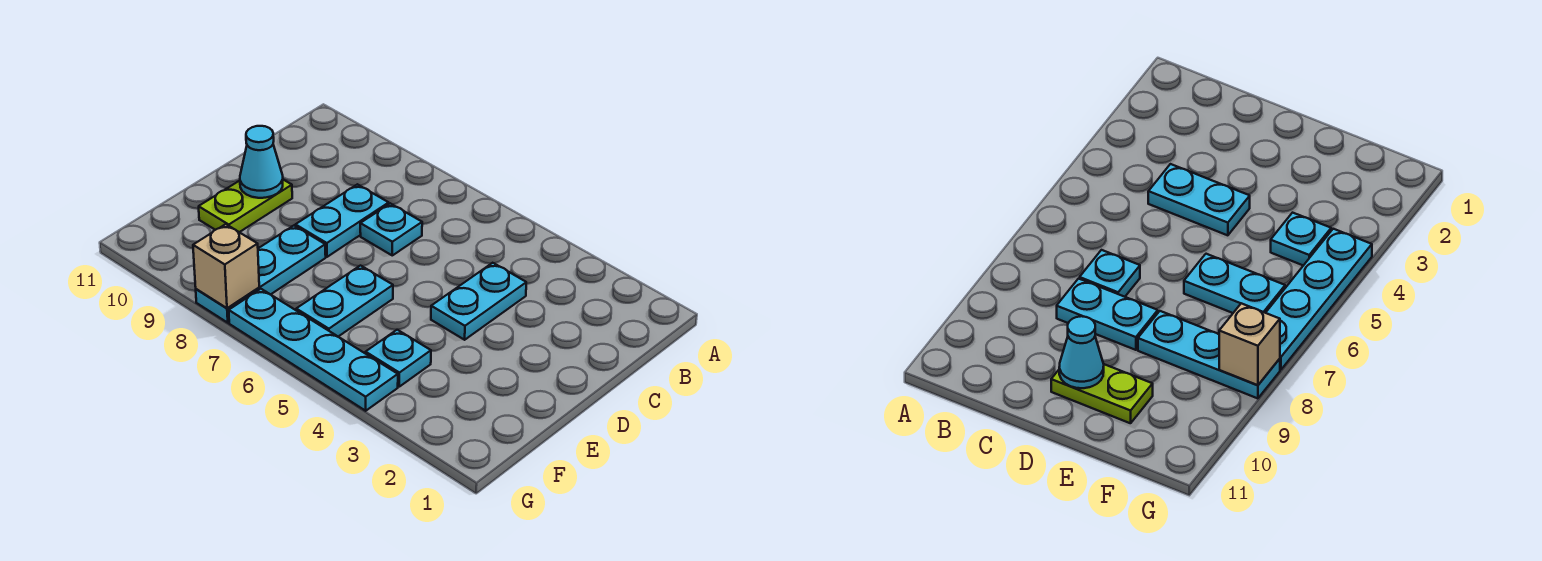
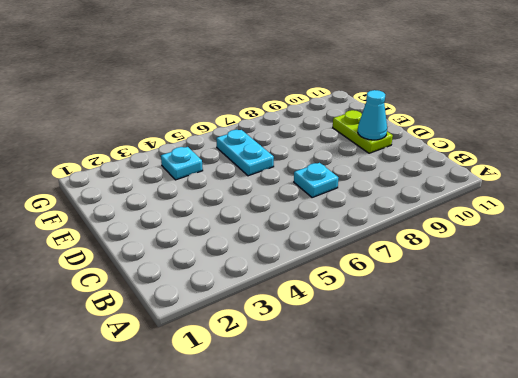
none -> cyan 1x2 plate [431,263,526,340]
none -> cyan 1x2 plate [295,184,389,257]

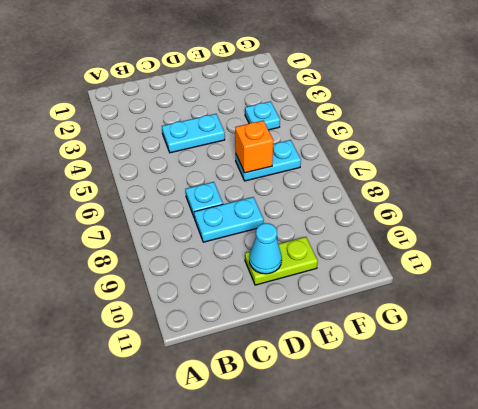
orange 1x1 brick [235,121,273,173] -> none
none -> cyan 1x3 plate [196,226,326,323]
none -> cyan 1x4 plate [229,289,398,411]

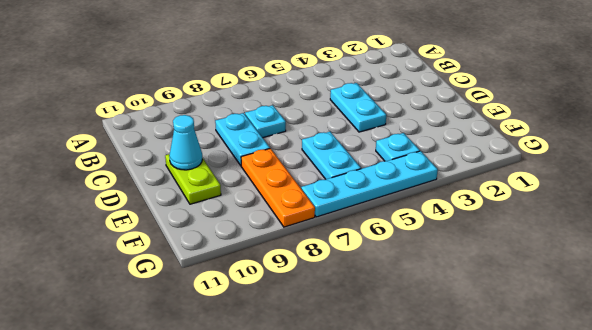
orange 1x3 plate [241,148,315,227] -> cyan 1x3 plate [196,226,326,323]
none -> tan 1x1 brick [193,224,259,308]

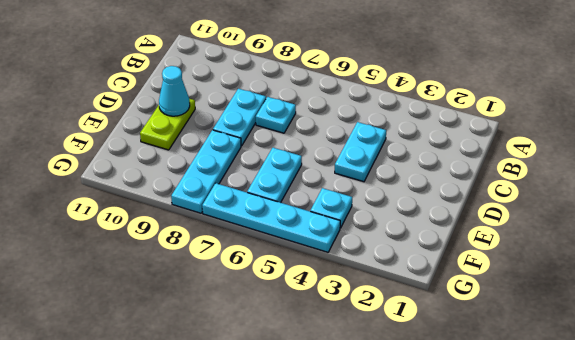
none -> tan 1x1 brick [193,224,259,308]

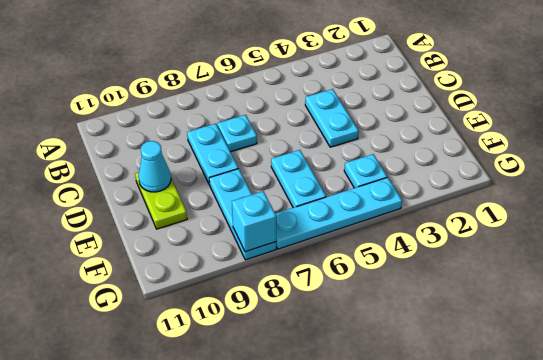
cyan 1x1 brick [232,191,276,252] -> tan 1x1 brick [193,224,259,308]

